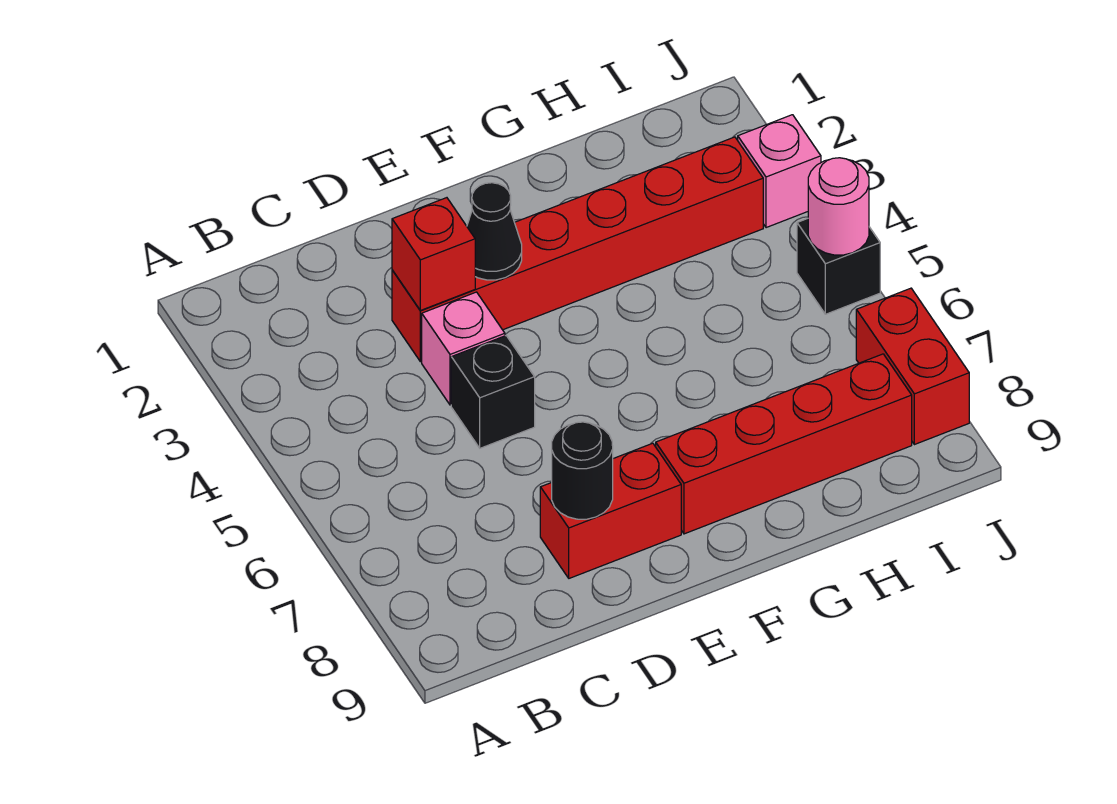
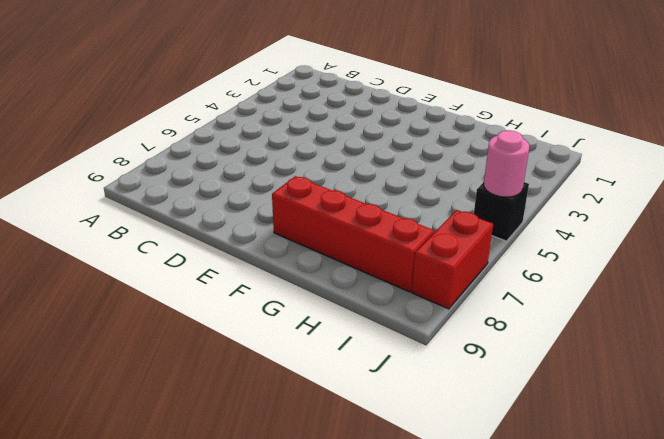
none -> red 1x6 brick [392,137,763,362]
none -> pink 1x1 brick [422,292,505,405]
none -> black 1x1 brick [451,336,535,448]

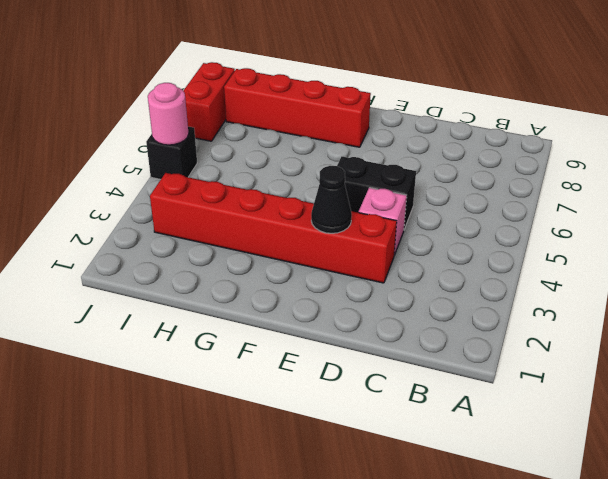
black 1x2 brick [337,157,416,229] -> black 1x1 brick [451,336,535,448]
none -> red 1x2 brick [540,443,681,578]
none -> pink 1x1 brick [738,115,821,228]
none -> red 1x1 brick [392,198,475,310]

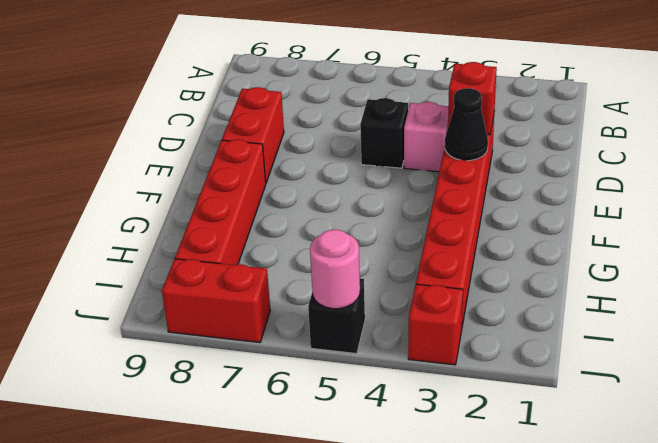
red 1x1 brick [408,284,463,365] -> pink 1x1 brick [738,115,821,228]
none -> black 1x1 round brick [552,422,613,519]

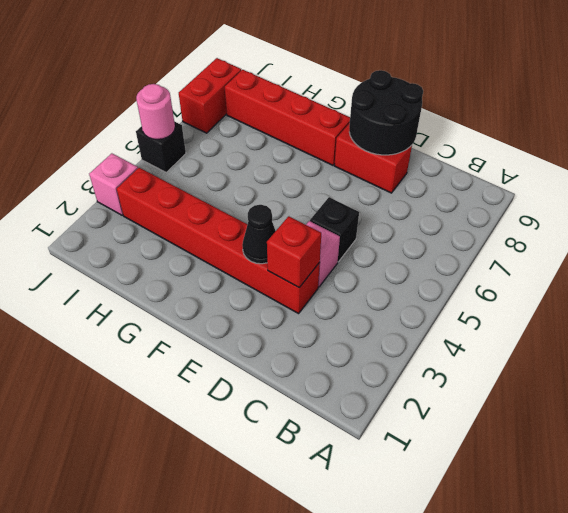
black 2x2 round brick [349,70,423,155] -> black 1x1 round brick [552,422,613,519]

